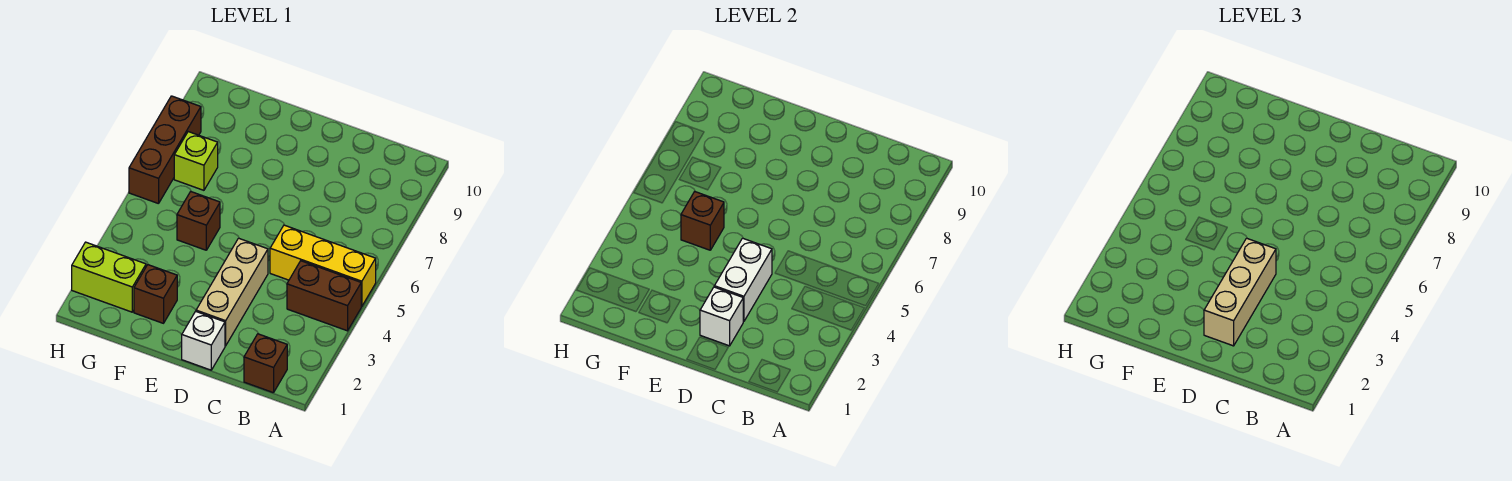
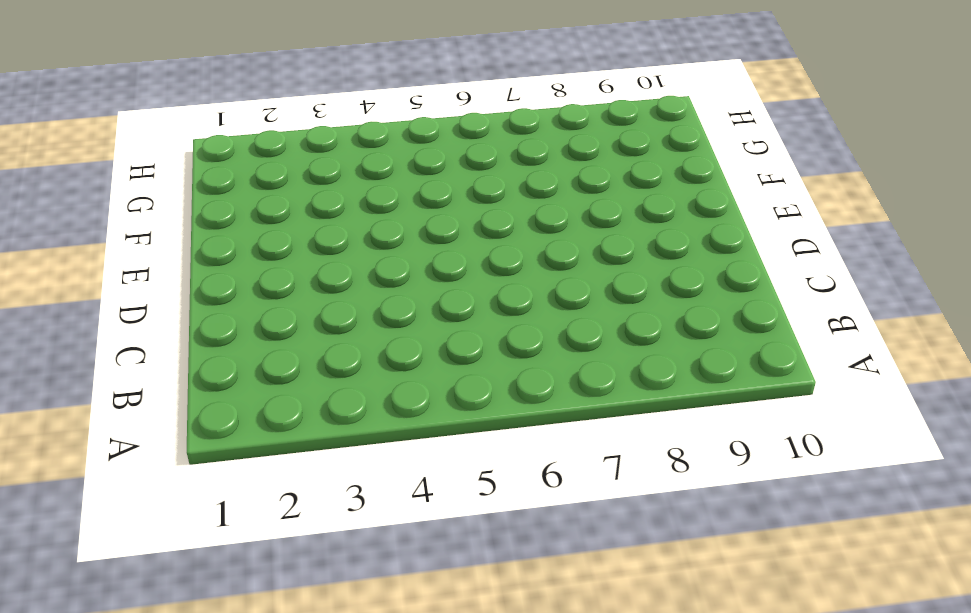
none -> brown 1x2 brick [287,261,361,331]
none -> yellow 1x3 brick [270,225,376,306]
none -> brown 1x1 brick [244,334,287,393]

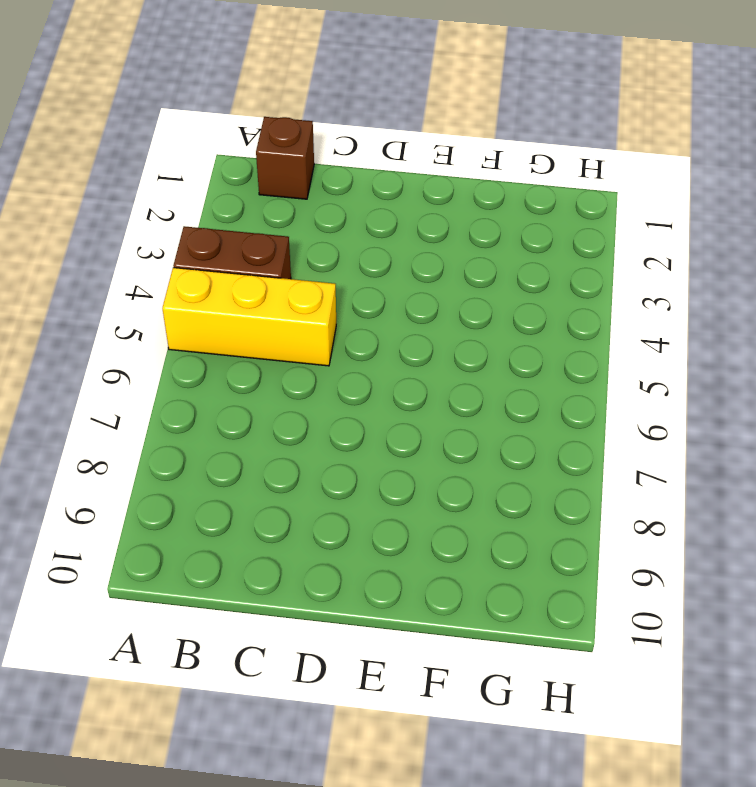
none -> white 1x1 brick [182,311,225,370]
none -> tan 1x3 brick [196,238,268,346]
none -> brown 1x1 brick [134,265,177,323]

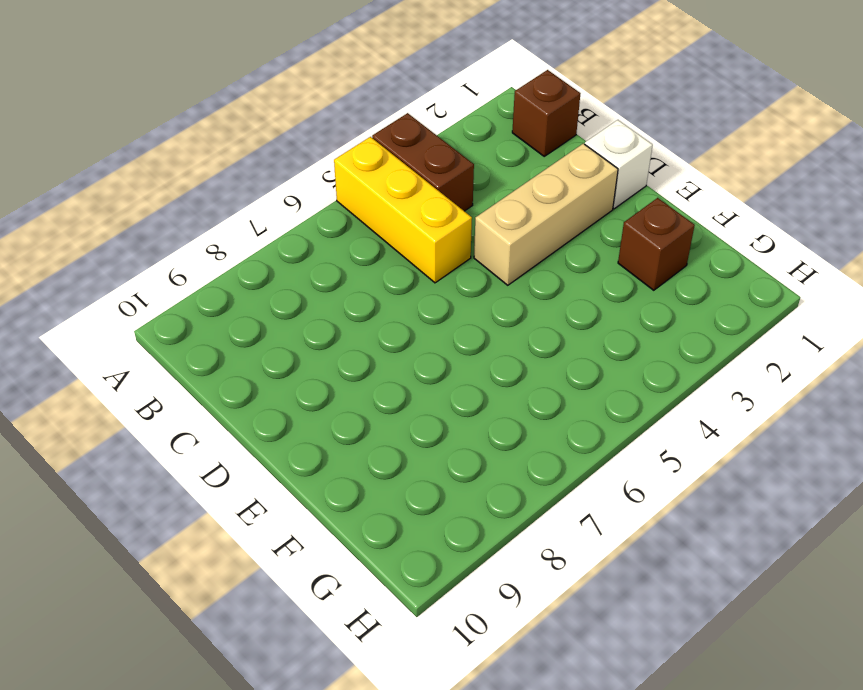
none -> brown 1x1 brick [177,192,220,250]
none -> lime 1x2 brick [72,242,146,312]
none -> lime 1x1 brick [174,132,218,190]

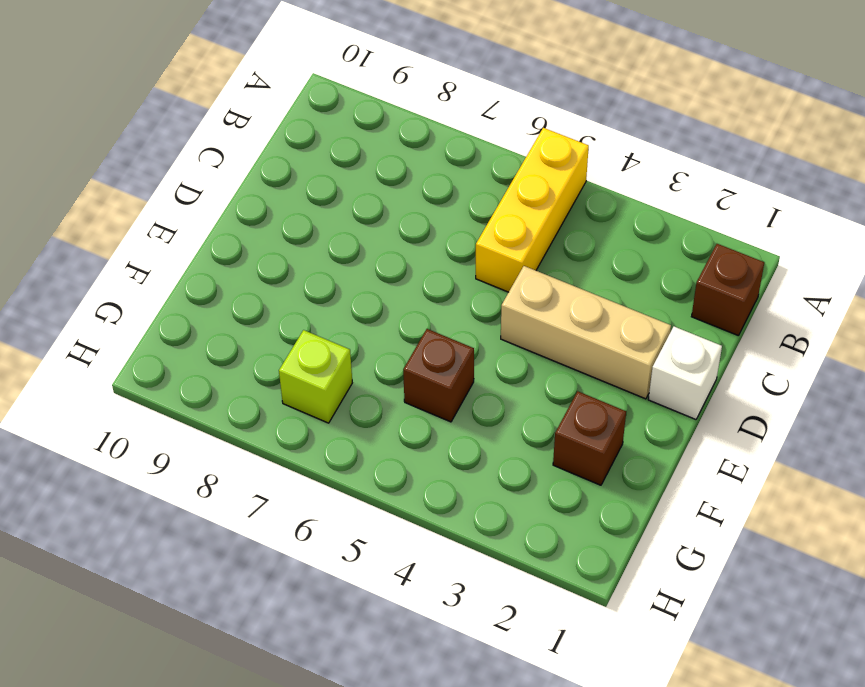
none -> brown 1x2 brick [287,261,361,331]
none -> lime 1x2 brick [72,242,146,312]
none -> brown 1x3 brick [129,96,201,204]

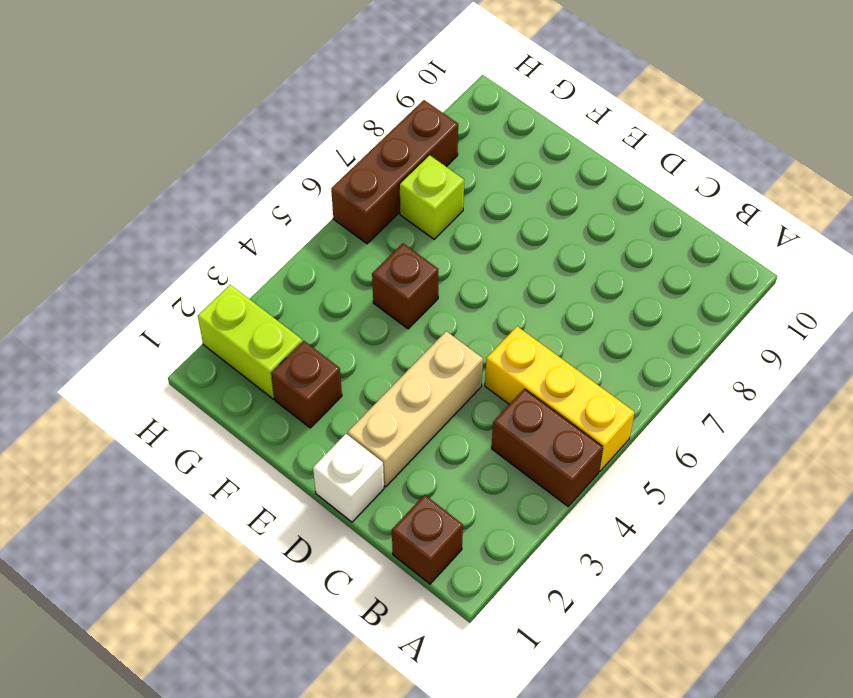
none -> white 1x1 brick [700,287,743,346]
none -> white 1x2 brick [714,238,772,322]
none -> brown 1x1 brick [681,192,724,250]

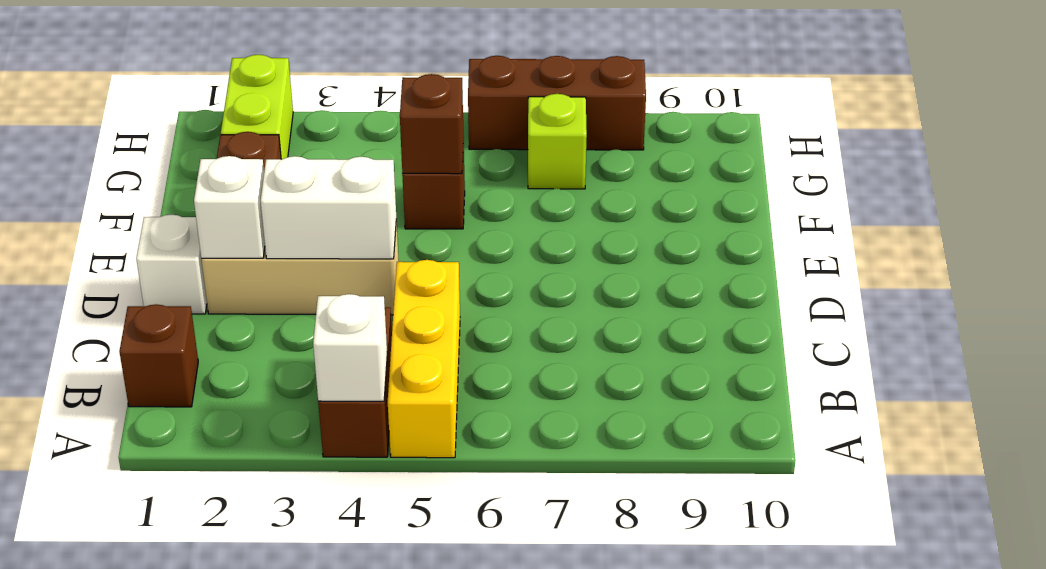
white 1x1 brick [313,294,387,401] -> none
none -> tan 1x3 brick [1204,238,1276,346]

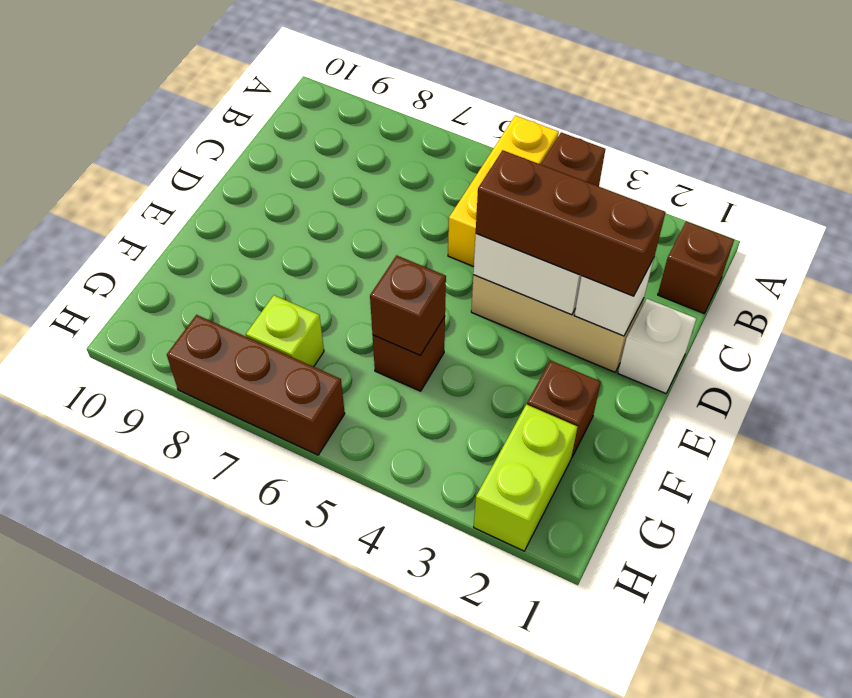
brown 1x3 brick [476,150,665,296] -> tan 1x3 brick [1204,238,1276,346]

